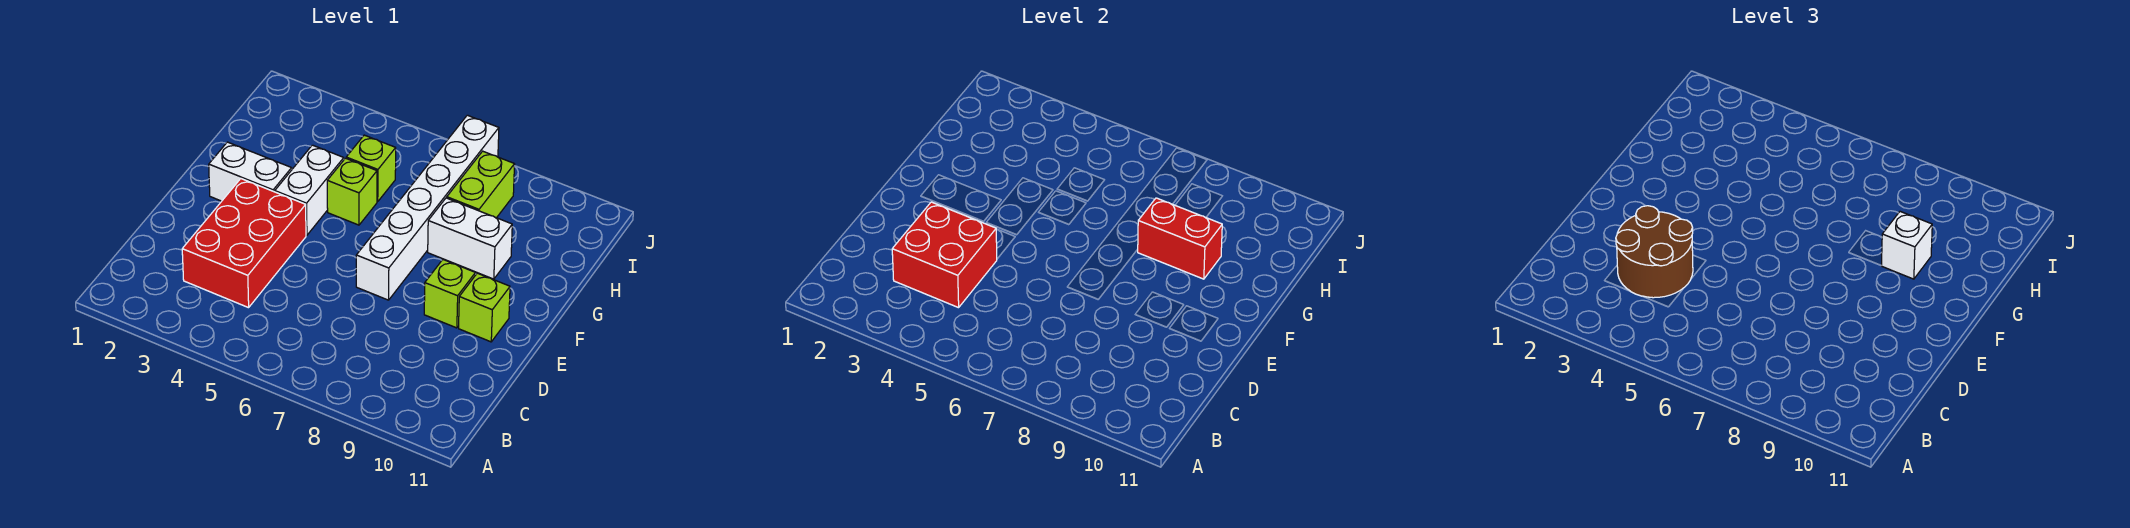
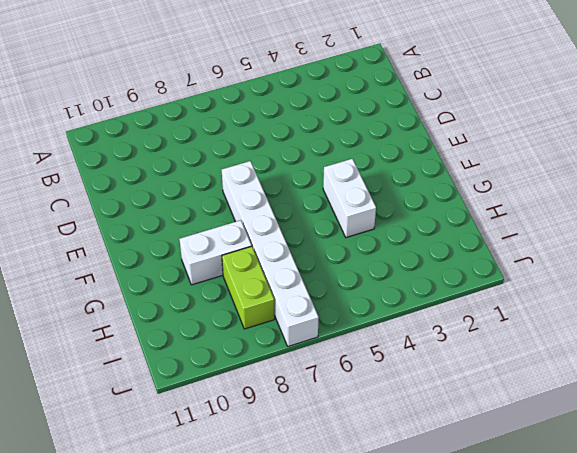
none -> red 2x3 brick [182,179,306,308]
none -> lime 1x1 brick [424,260,475,328]
none -> lime 1x1 brick [459,273,510,342]

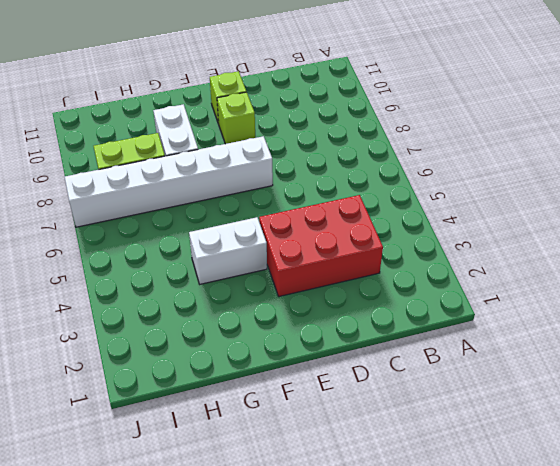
none -> white 1x2 brick [209,142,292,201]
none -> lime 1x1 brick [327,158,377,225]
none -> lime 1x1 brick [346,135,396,202]

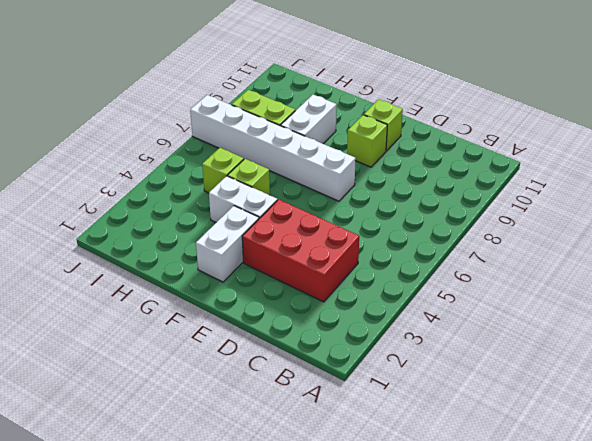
none -> red 2x2 brick [892,202,997,308]
none -> red 1x2 brick [1138,198,1222,279]
none -> brown 2x2 round brick [1616,206,1693,298]

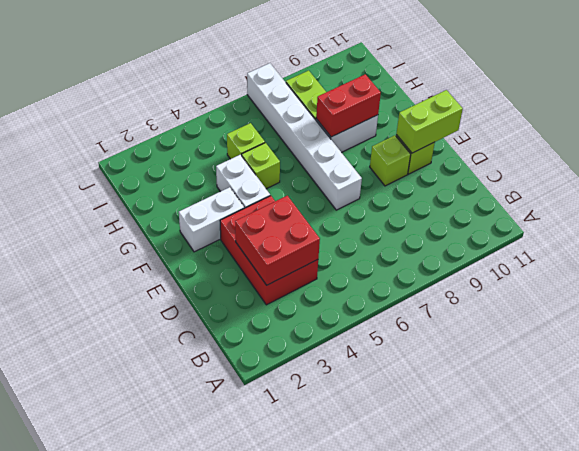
lime 1x2 brick [396,90,463,153] -> none
none -> brown 2x2 round brick [1616,206,1693,298]
none -> white 1x1 brick [1882,212,1932,279]

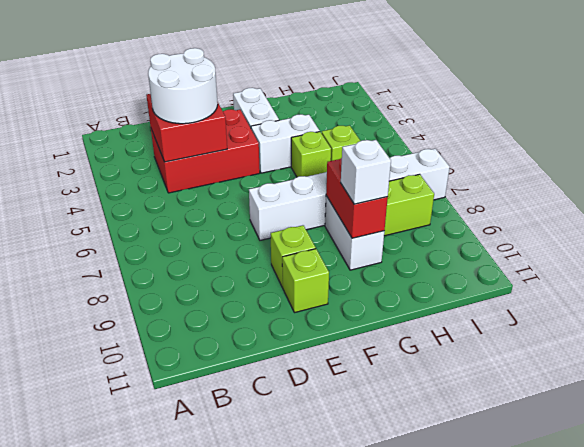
white 2x2 round brick [148,48,218,124] -> brown 2x2 round brick [1616,206,1693,298]

